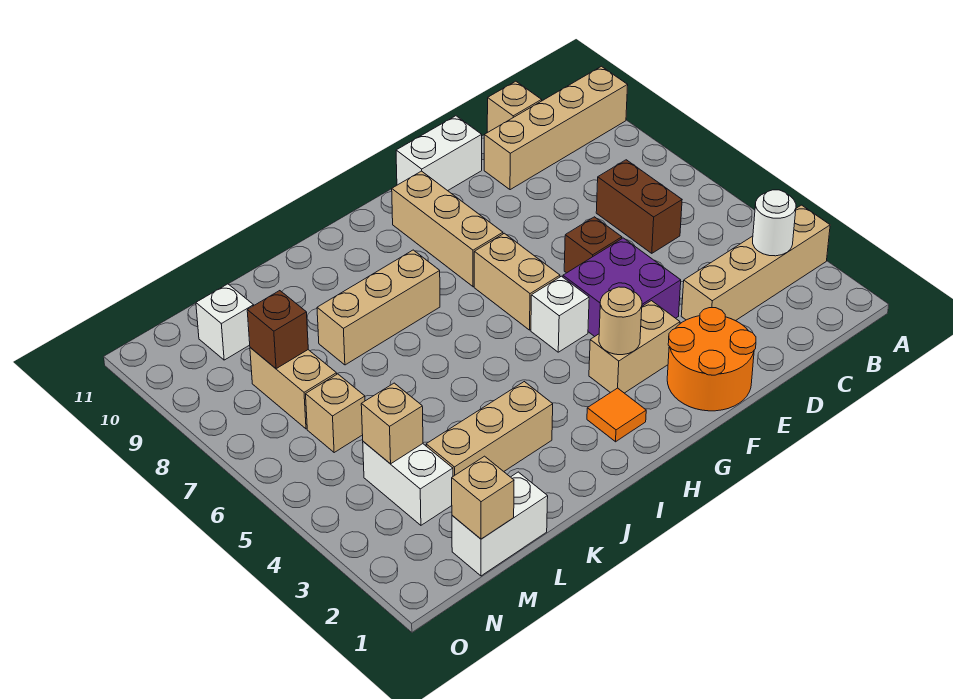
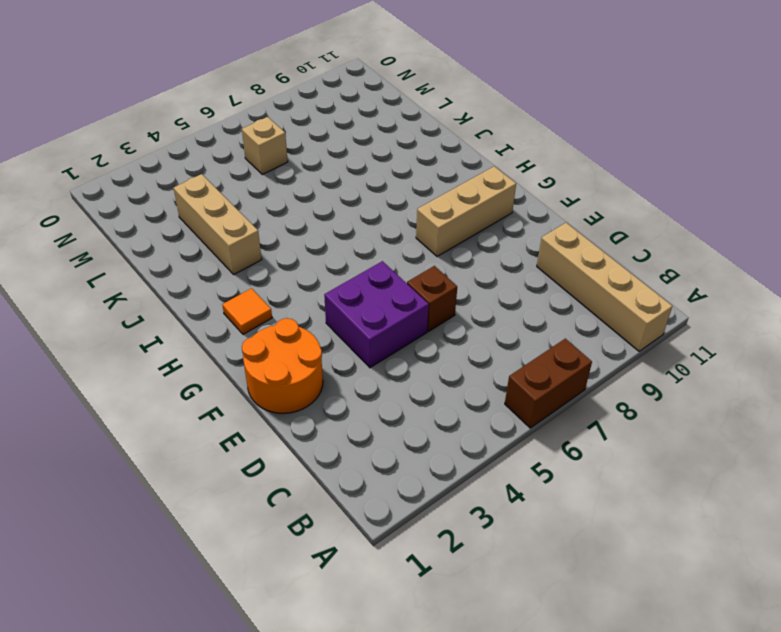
brown 1x2 brick [505,339,592,428] -> brown 1x2 brick moved to [596,160,682,253]
none -> tan 1x4 brick [681,205,830,321]
none -> tan 1x1 brick [487,81,542,133]
none -> white 1x2 brick [396,116,482,191]

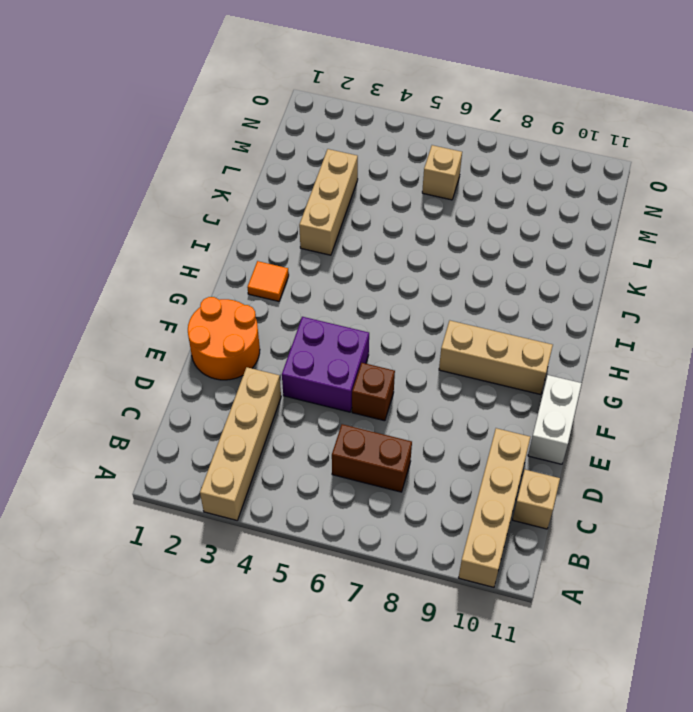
none -> tan 1x2 brick [589,301,680,393]
none -> white 1x1 brick [531,276,589,352]
none -> tan 1x2 brick [474,233,560,330]

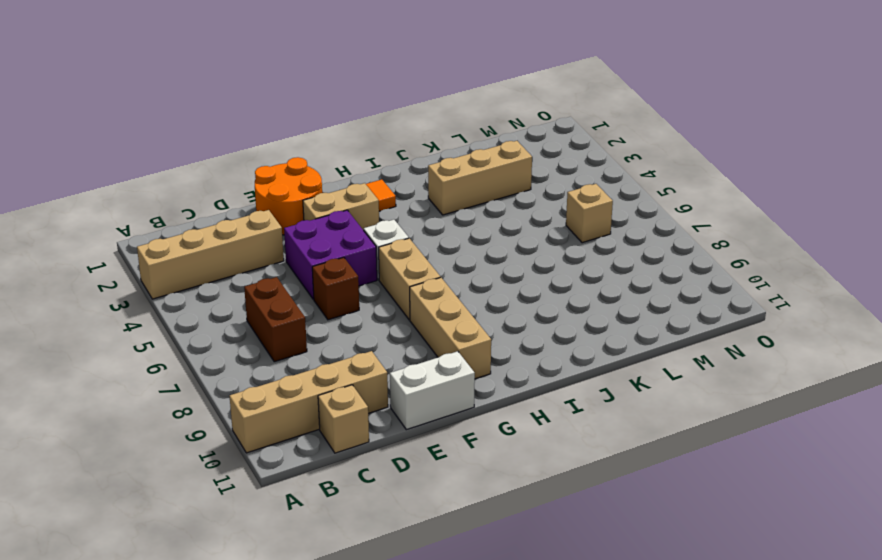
none -> tan 1x3 brick [317,250,440,365]
none -> white 1x2 brick [452,472,548,576]
none -> white 1x2 brick [363,441,453,525]

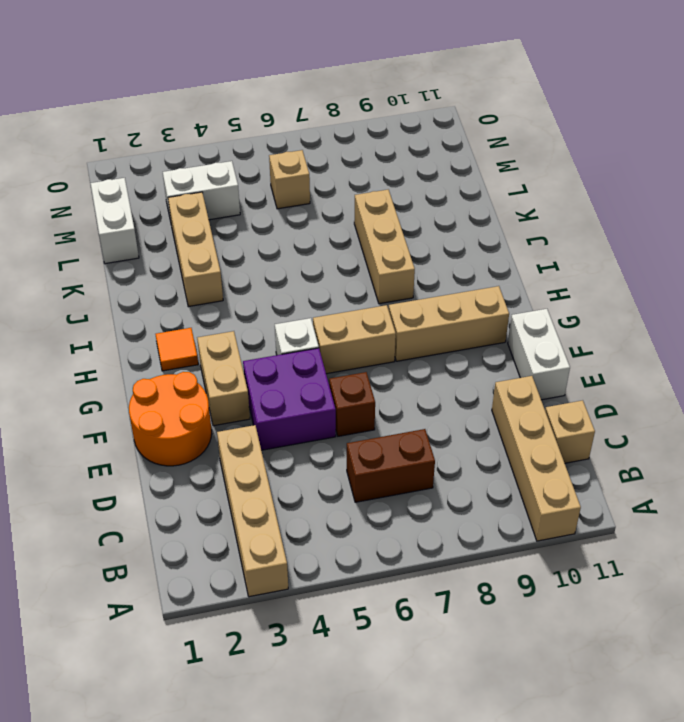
none -> tan 1x2 brick [250,348,337,429]
none -> white 1x1 brick [196,284,254,360]
none -> white 1x1 round brick [753,190,796,256]

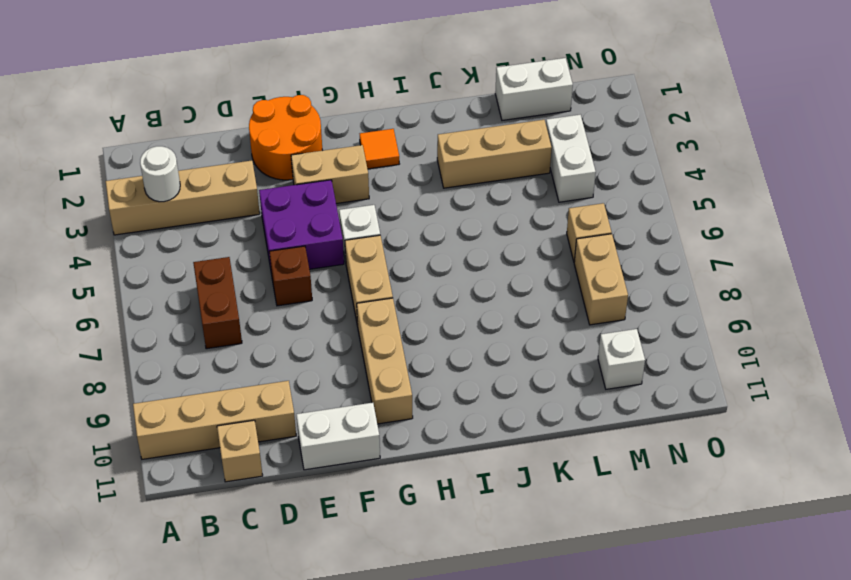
none -> tan 1x3 brick [317,250,440,365]
none -> tan 1x1 round brick [599,287,642,355]
none -> tan 1x1 brick [452,456,514,539]

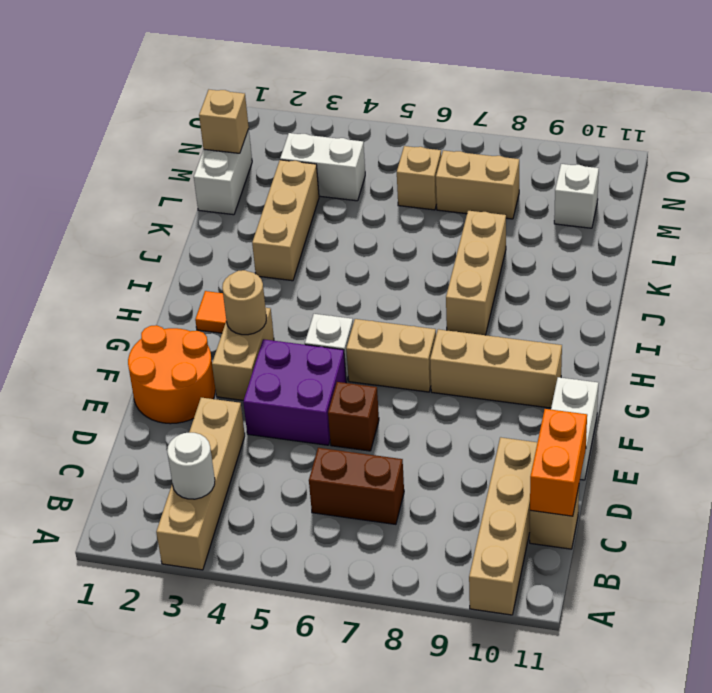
orange 1x2 brick [530,409,587,516] -> none
none -> tan 1x1 brick [361,383,423,464]
none -> brown 1x1 brick [247,291,308,369]

